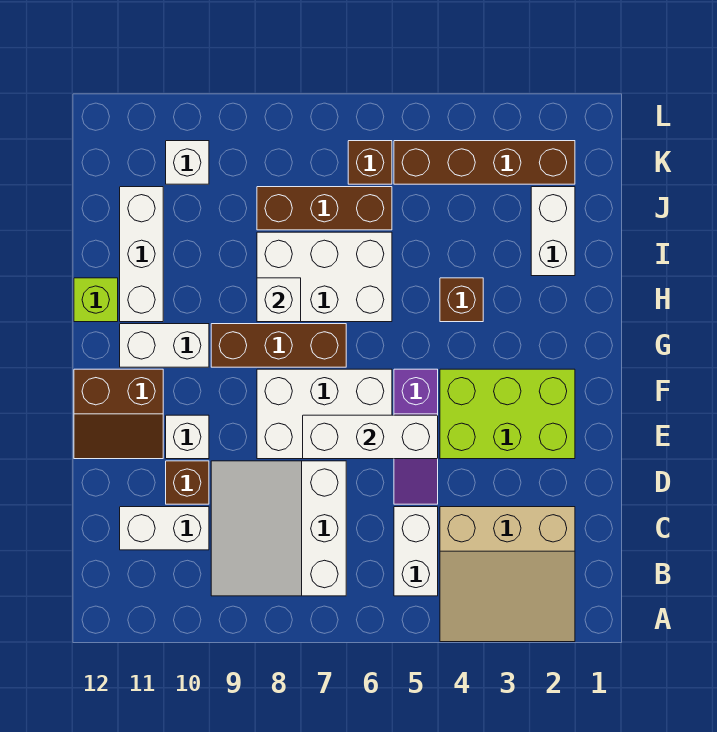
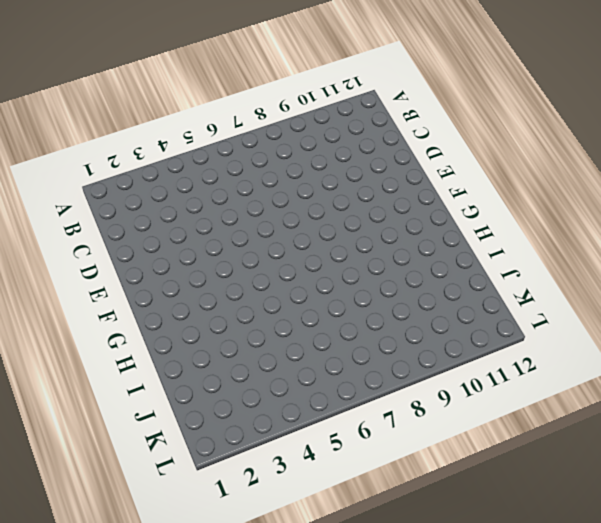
none -> tan 3x3 slope [440,507,575,642]
none -> white 1x2 brick [394,507,438,596]
none -> white 3x3 slope [211,461,346,596]

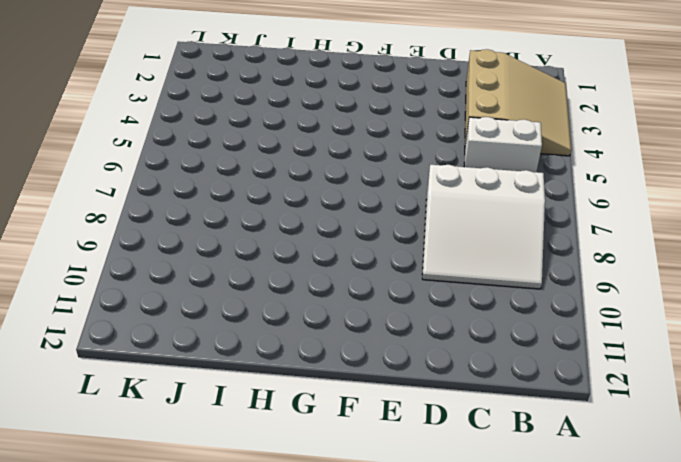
none -> white 1x2 brick [120,507,209,550]
none -> purple 1x3 slope [394,369,438,504]
none -> brown 1x1 brick [166,461,209,504]

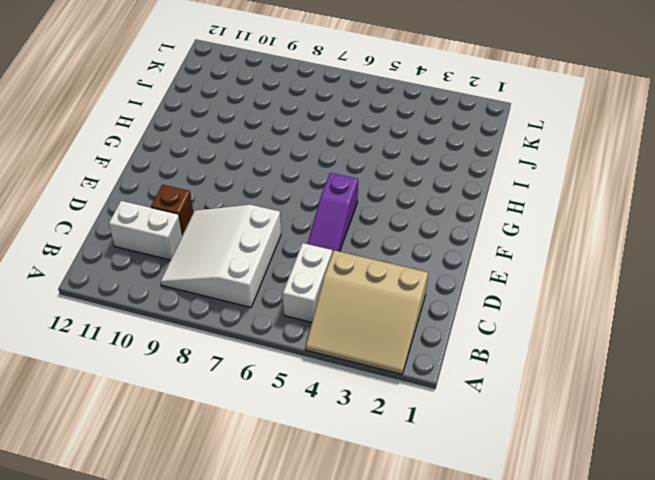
none -> lime 2x3 brick [440,369,575,459]
none -> white 2x3 brick [257,369,392,459]
none -> white 1x1 brick [166,415,209,459]

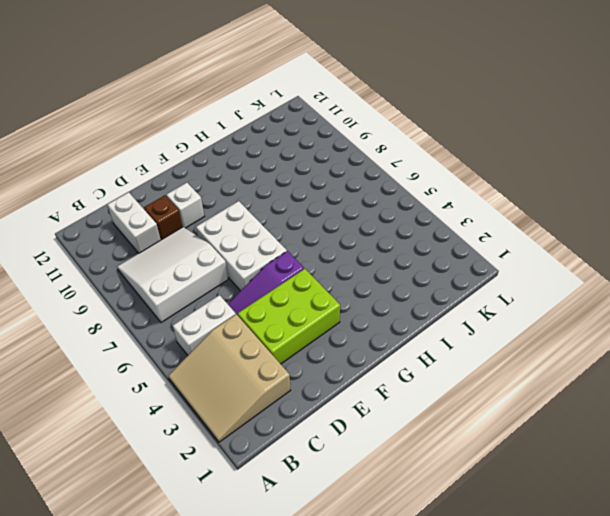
lime 2x3 brick [238,269,340,364] -> lime 2x3 brick turned to [440,369,575,459]
none -> brown 2x2 slope [74,369,163,459]
none -> brown 1x3 brick [211,324,346,367]
none -> white 1x2 brick [120,324,209,367]

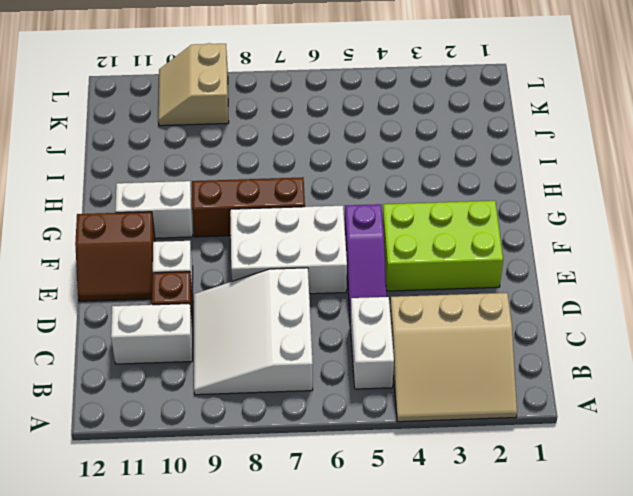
tan 2x2 slope [158,43,229,126] -> white 1x1 brick [166,141,209,184]
none -> brown 1x1 brick [440,278,483,322]
none -> white 2x3 brick [257,232,392,322]
none -> white 1x3 brick [120,187,163,322]

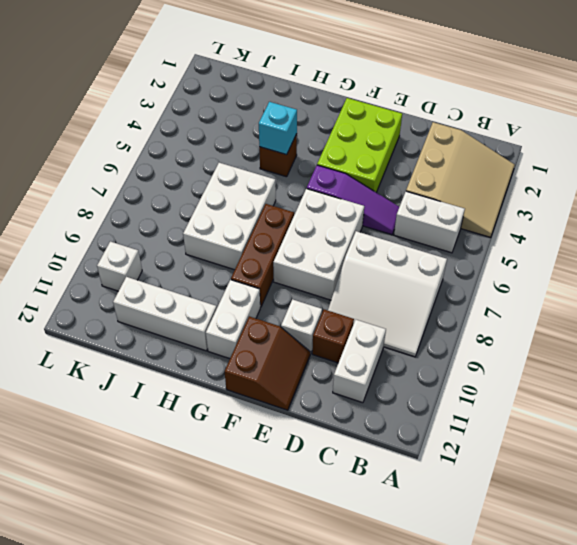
cyan 1x1 brick [259,102,297,155] -> none
none -> lime 1x1 brick [74,278,118,322]
none -> white 1x2 brick [531,187,575,276]
none -> brown 1x3 brick [257,187,392,230]

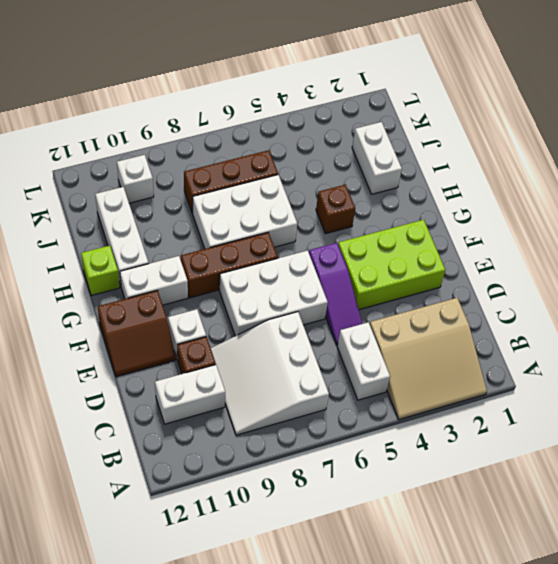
none -> brown 1x4 brick [394,141,575,184]
none -> brown 1x1 brick [348,141,392,184]
none -> white 1x3 brick [303,415,438,459]

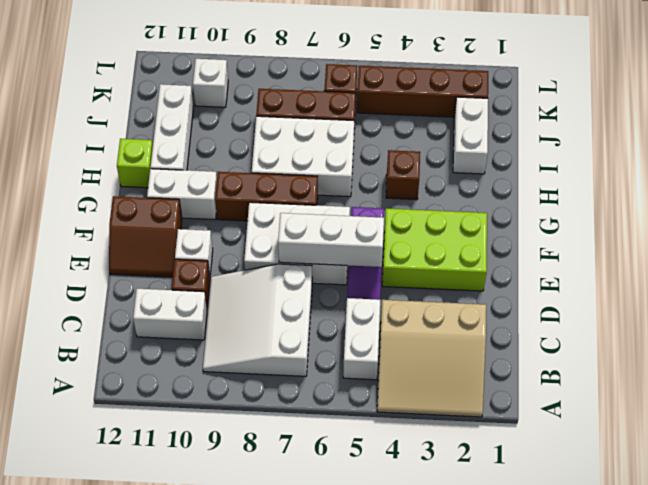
none -> white 1x1 brick [257,278,301,322]

